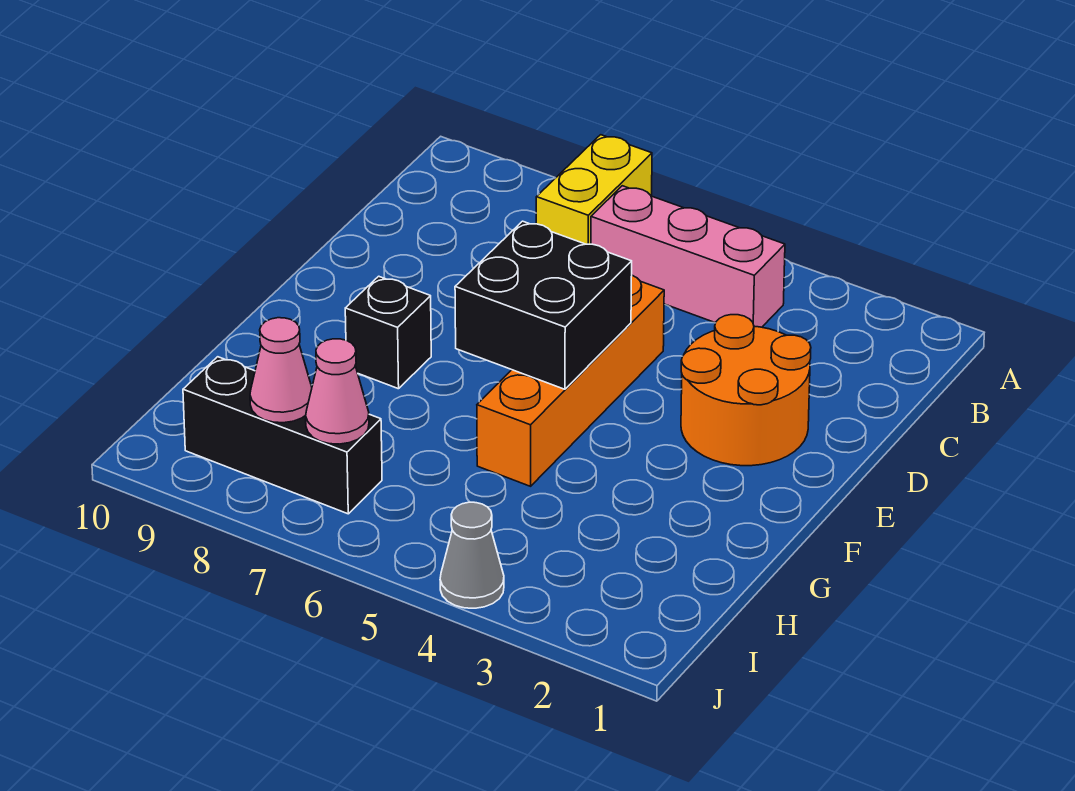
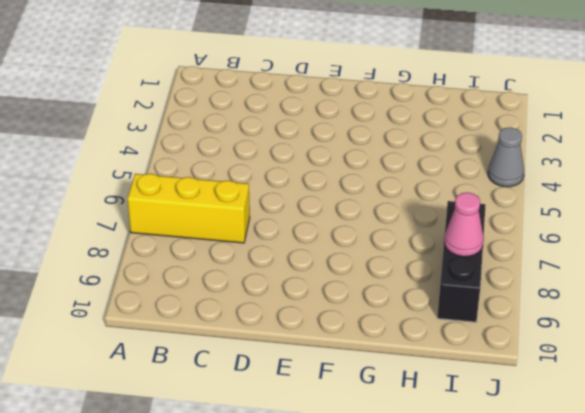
yellow 1x3 brick [127,174,250,243] -> yellow 1x2 brick [536,135,652,244]
none -> pink 1x3 brick [591,186,785,327]
none -> orange 2x2 round brick [681,315,811,466]

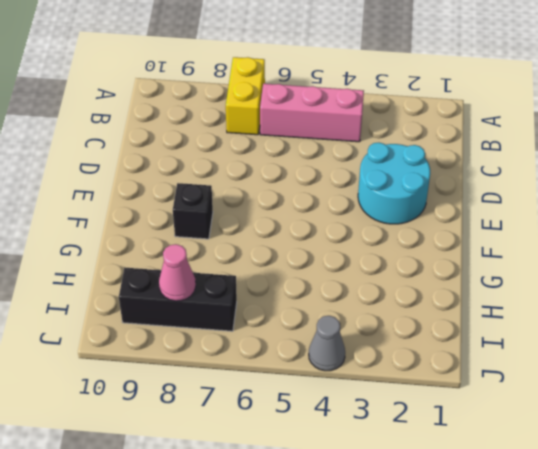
cyan 2x2 round brick [358,143,430,224] -> orange 2x2 round brick [681,315,811,466]
none -> orange 1x4 brick [477,275,664,486]
none -> black 2x2 brick [455,221,632,389]

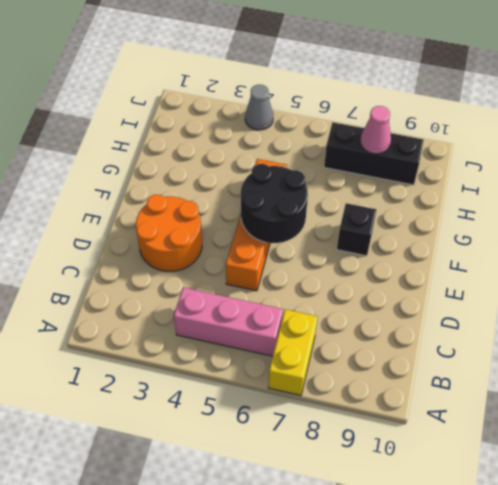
black 2x2 round brick [241,164,308,243] -> black 2x2 brick [455,221,632,389]
none -> pink 1x1 cone [306,339,369,444]

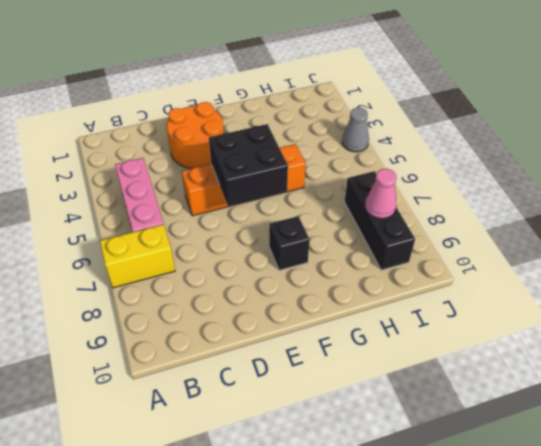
none -> pink 1x1 cone [306,339,369,444]

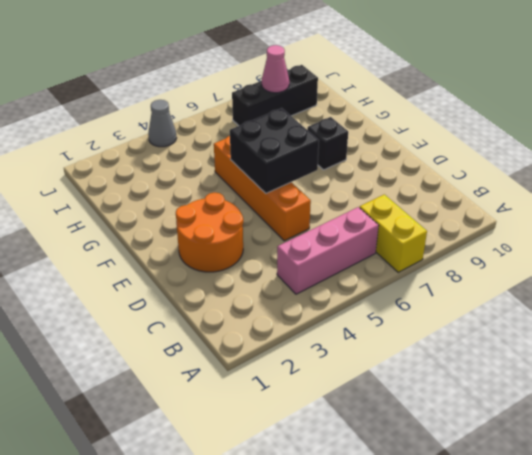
none -> pink 1x1 cone [306,339,369,444]

